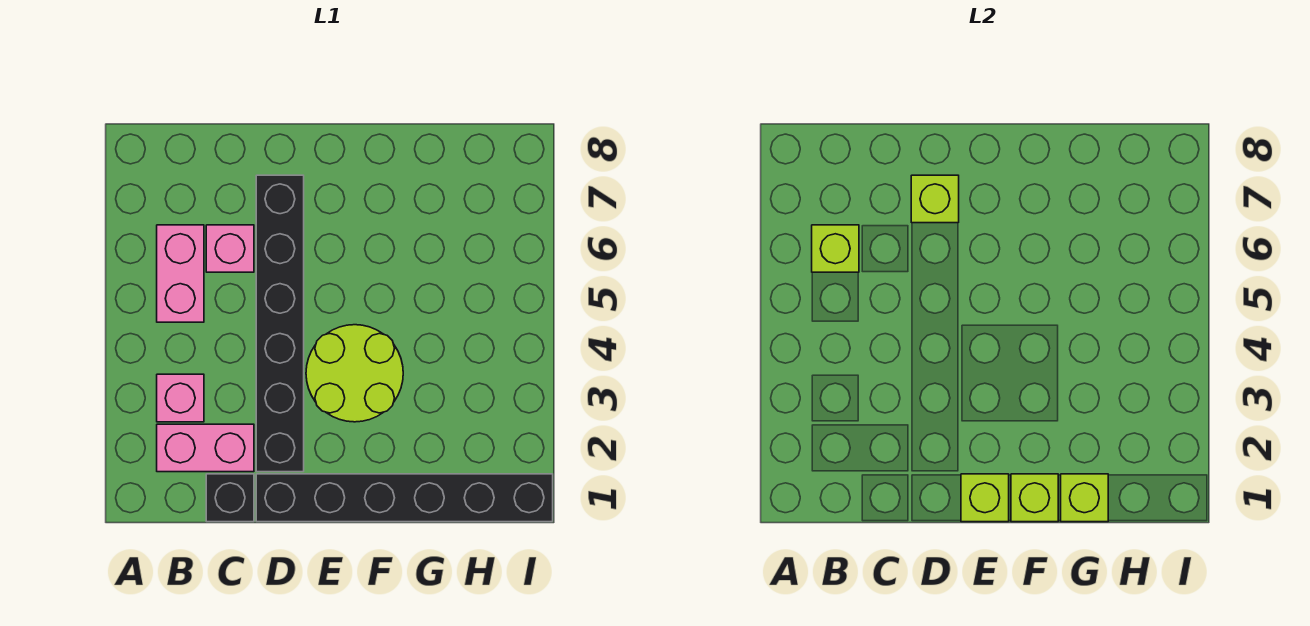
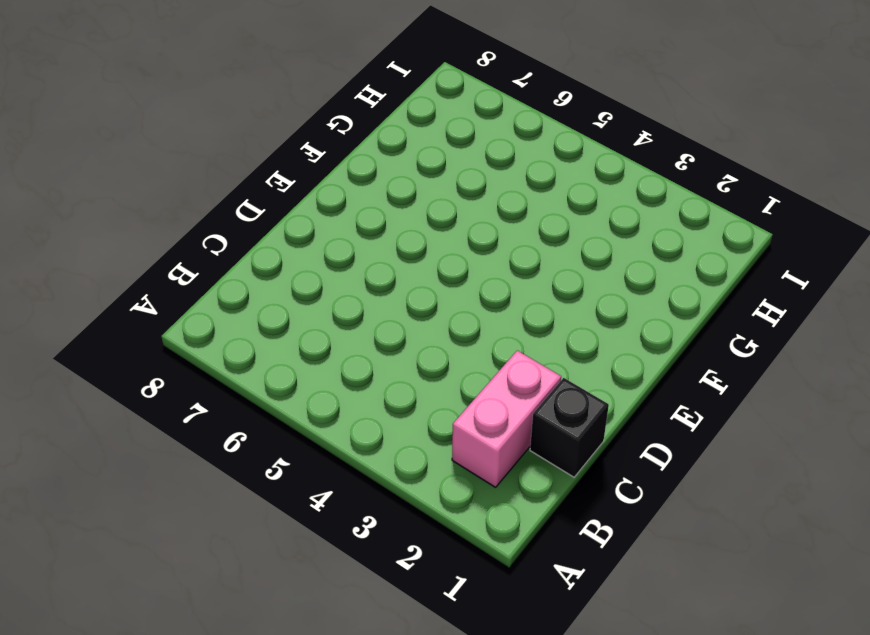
none -> pink 1x1 brick [157,374,204,422]
none -> pink 1x2 brick [157,225,204,322]
none -> pink 1x1 brick [206,225,254,272]

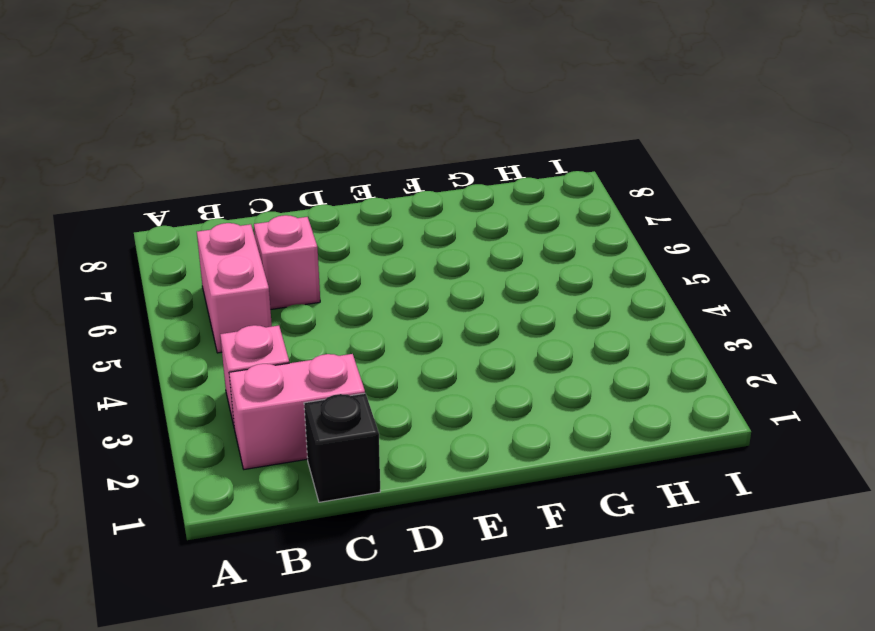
none -> black 1x6 brick [256,474,553,522]
none -> black 1x6 brick [256,175,304,472]
none -> lime 2x2 round brick [306,325,403,422]

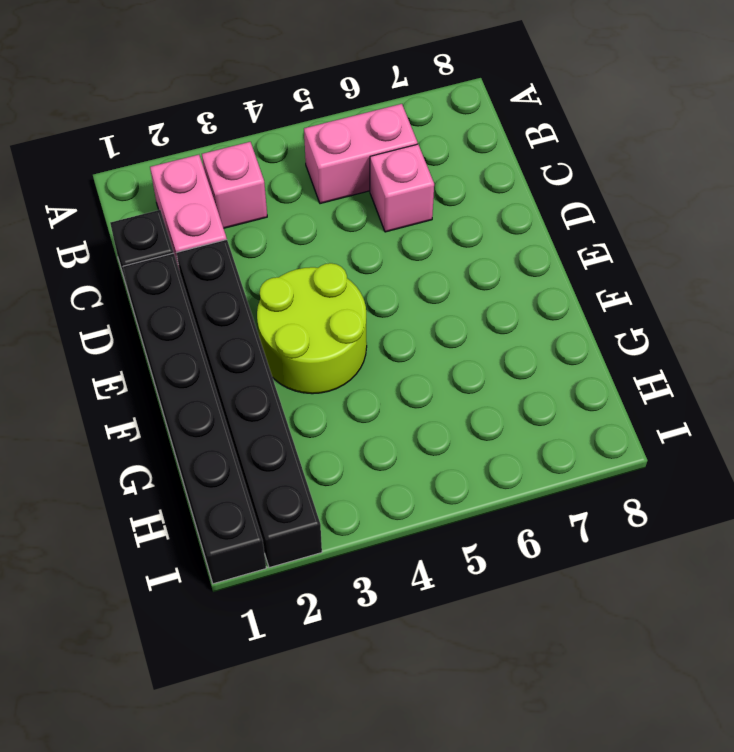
black 1x6 brick [177,240,322,568] -> black 1x6 brick turned to [256,175,304,472]
none -> lime 1x1 brick [812,225,859,272]
none -> lime 1x1 brick [911,175,959,223]
none -> lime 1x1 brick [961,474,1009,522]

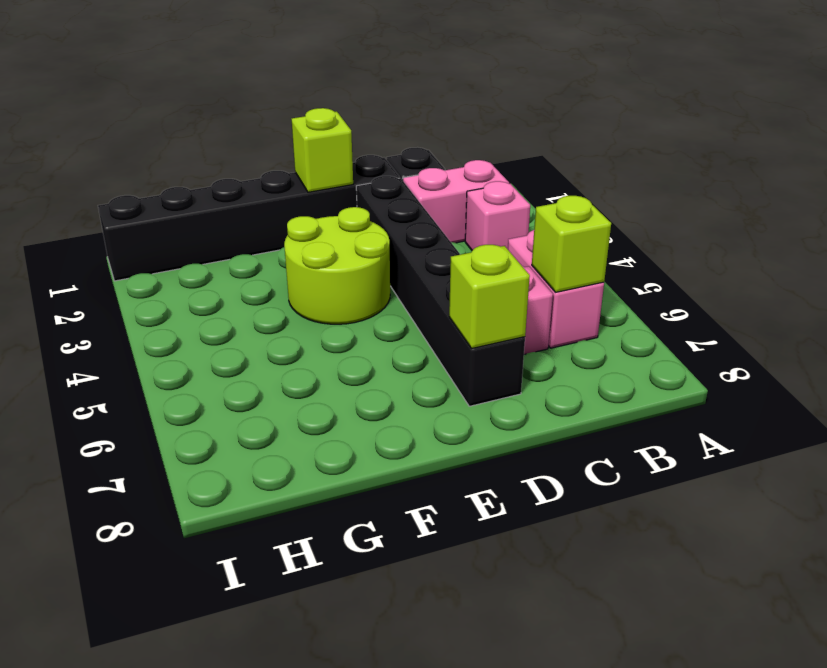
none -> lime 1x1 brick [1011,474,1058,522]
none -> lime 1x1 brick [1061,474,1108,522]

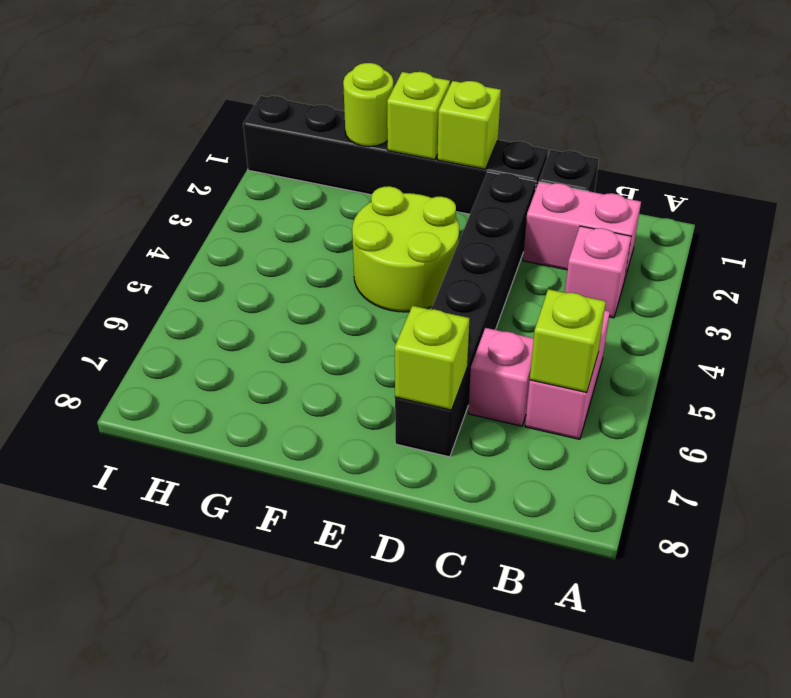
lime 1x1 round brick [343,63,393,146] -> lime 1x1 brick [1061,474,1108,522]

